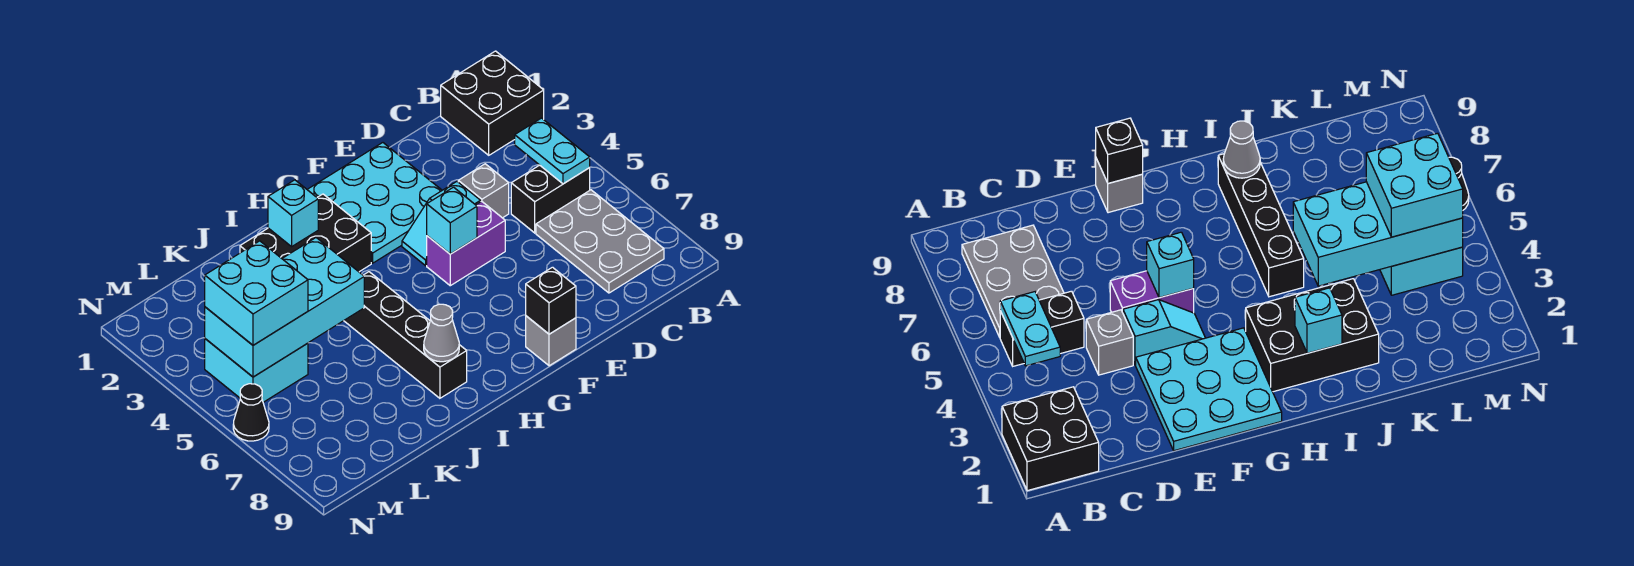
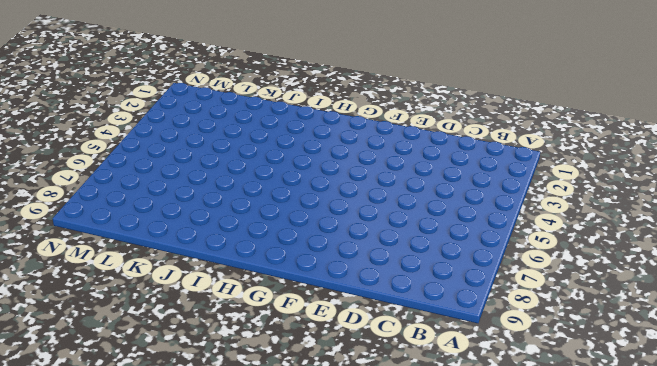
none -> black 2x2 brick [441,51,544,155]
none -> black 1x2 brick [511,165,590,233]
none -> grey 2x3 plate [536,190,664,293]

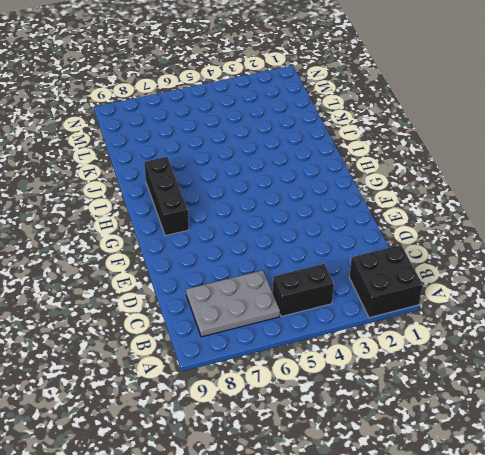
black 1x2 brick [273,264,334,317] -> black 1x2 brick turned to [511,165,590,233]
black 1x3 brick [144,157,189,236] -> black 1x4 brick [344,272,467,398]
none -> grey 1x1 brick [458,164,509,218]
none -> cyan 3x3 plate [307,143,442,263]
none -> cyan 1x2 slope [402,182,481,266]

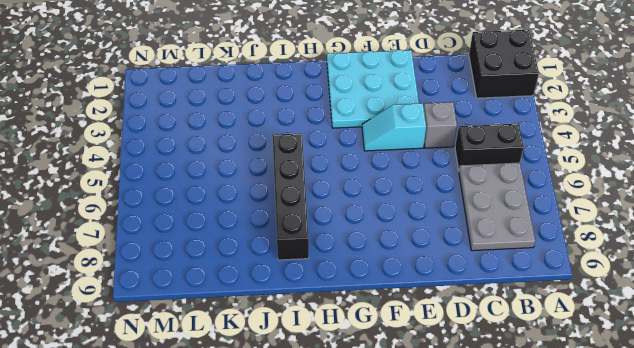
none -> purple 1x2 brick [427,201,505,286]
none -> grey 1x1 brick [526,316,576,366]
none -> black 2x3 brick [240,194,371,272]

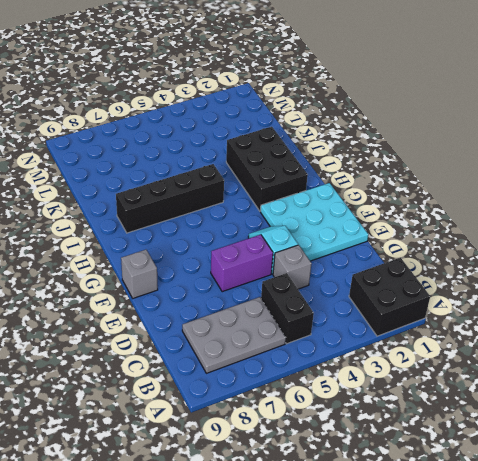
purple 1x2 brick [211,235,273,292] -> purple 1x2 brick turned to [427,201,505,286]
none -> cyan 2x2 brick [205,339,308,402]
none -> black 1x1 cone [233,384,269,441]
none -> cyan 1x2 plate [515,118,590,184]

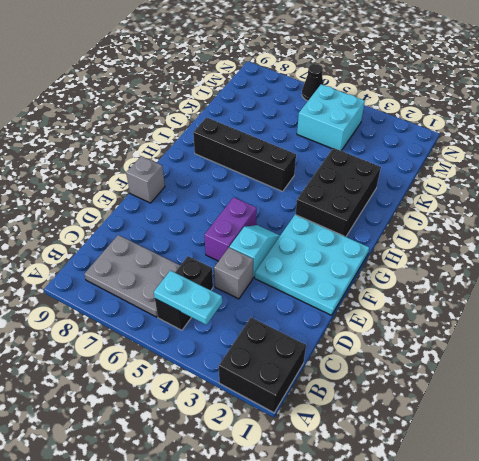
none -> cyan 1x1 brick [427,187,477,254]
none -> black 1x1 brick [526,267,576,334]
none -> cyan 1x1 brick [268,180,318,247]

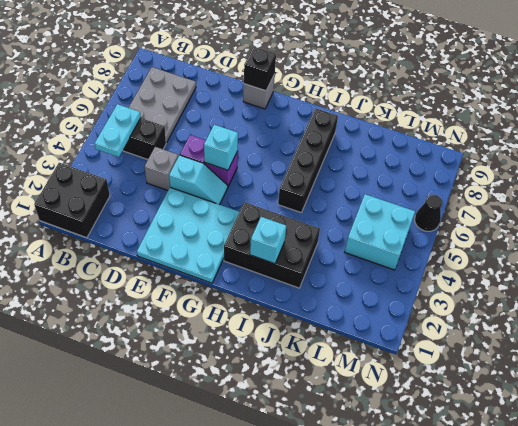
none -> grey 1x1 cone [424,304,459,362]
none -> cyan 2x4 brick [205,238,364,377]
none -> cyan 2x2 brick [205,241,308,345]

